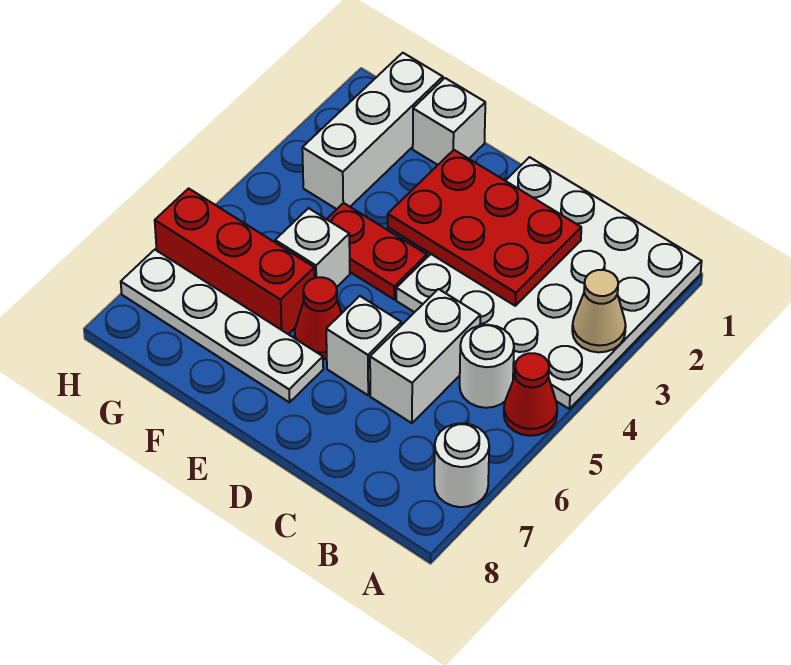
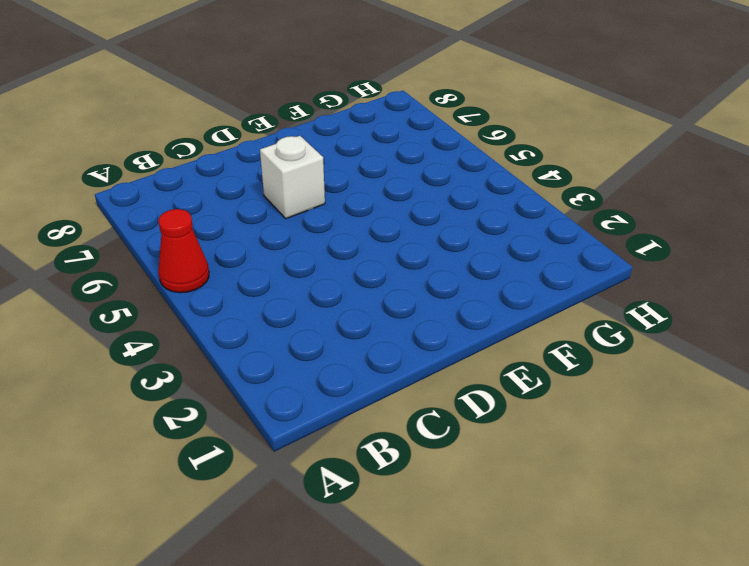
none -> white 4x4 plate [396,157,702,409]
none -> white 1x1 round brick [434,423,489,507]
none -> white 1x1 round brick [460,325,514,408]

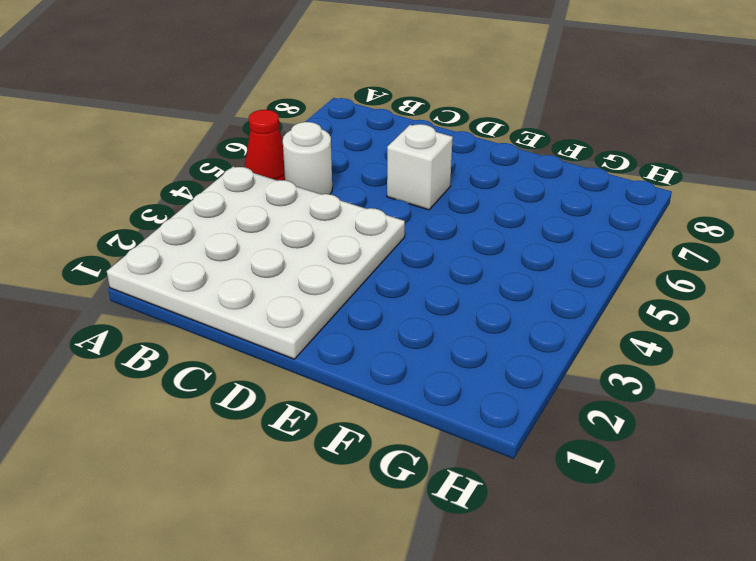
none -> white 1x1 round brick [434,423,489,507]
none -> white 1x2 brick [370,289,480,423]
none -> red 1x2 plate [327,203,427,299]

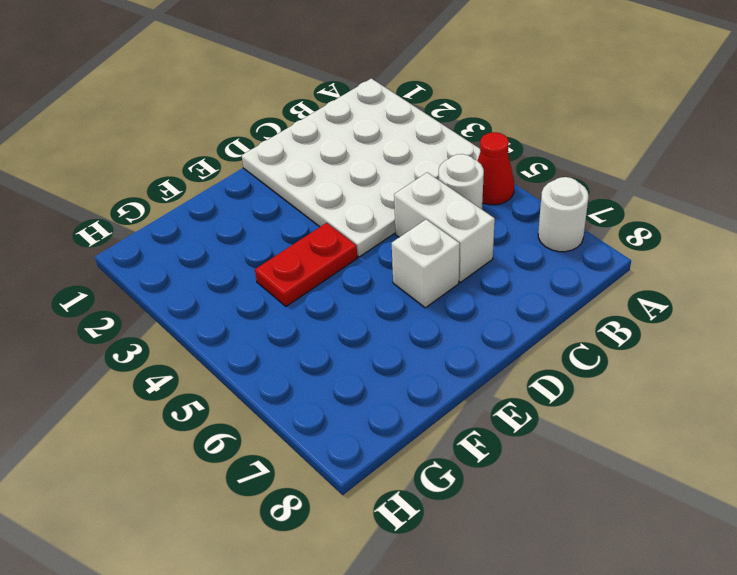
none -> red 1x1 cone [295,277,342,359]
none -> white 1x4 plate [121,250,323,402]
none -> white 1x1 brick [413,78,485,165]

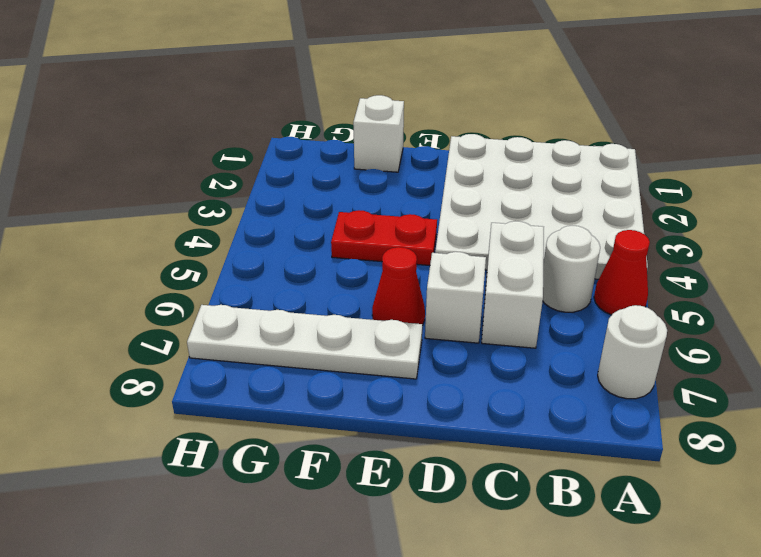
none -> white 1x1 brick [275,208,350,287]
none -> red 1x3 brick [155,188,315,334]
none -> white 1x3 brick [302,53,443,209]

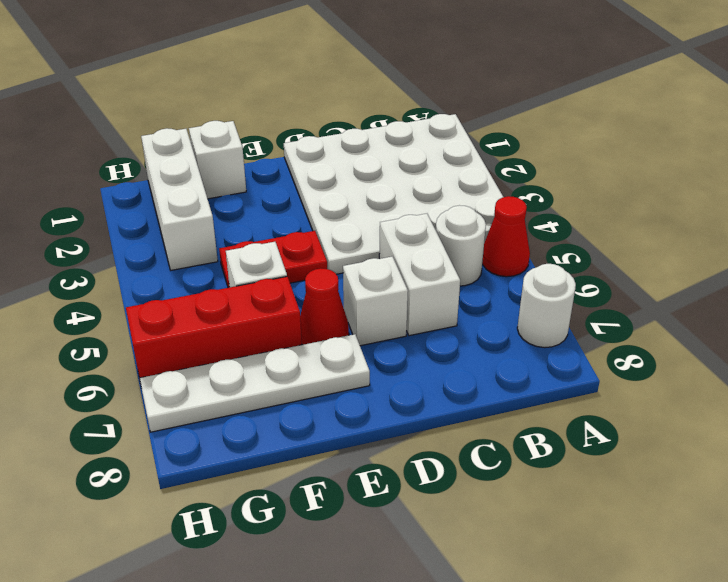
none -> tan 1x1 cone [572,270,626,352]
none -> red 2x3 plate [388,150,581,306]

